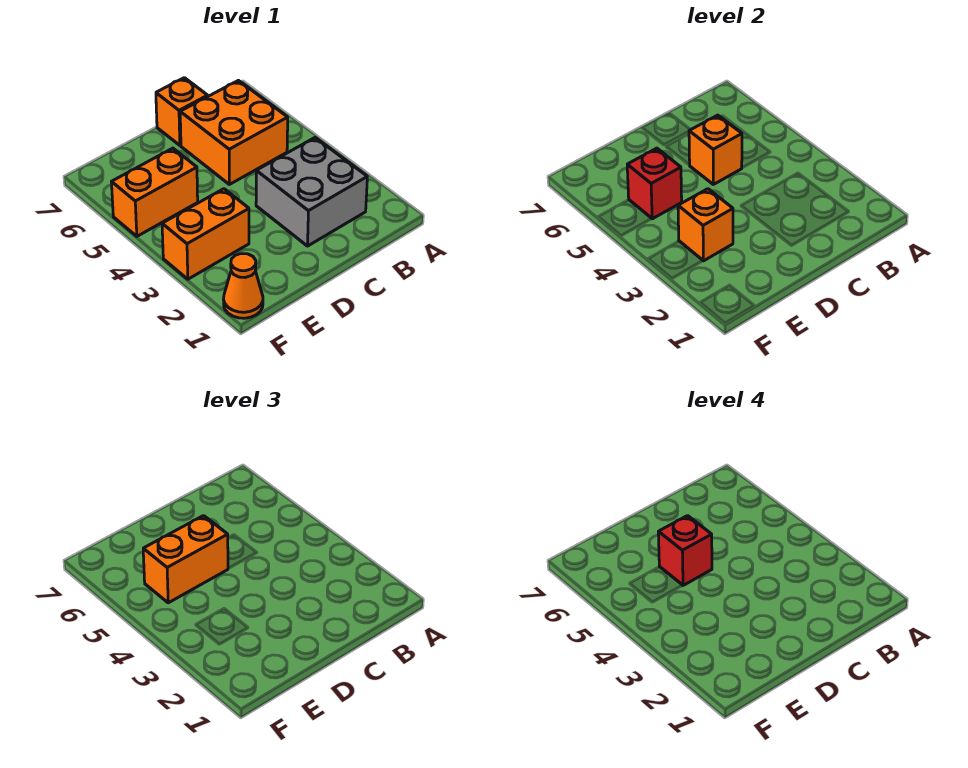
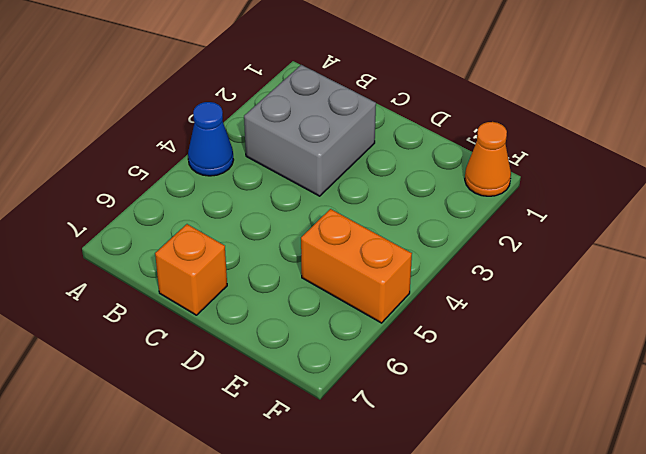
blue 1x1 cone [188,102,234,176] -> none
none -> orange 2x2 brick [180,80,288,184]
none -> orange 1x2 brick [162,189,249,279]

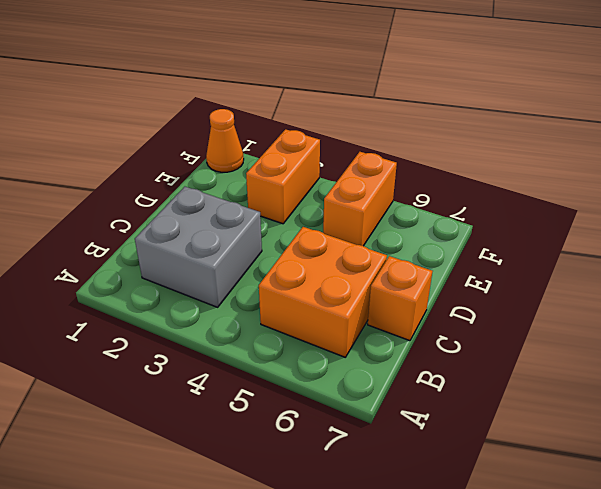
none -> orange 1x1 brick [689,115,742,184]
none -> orange 1x1 brick [678,189,733,261]

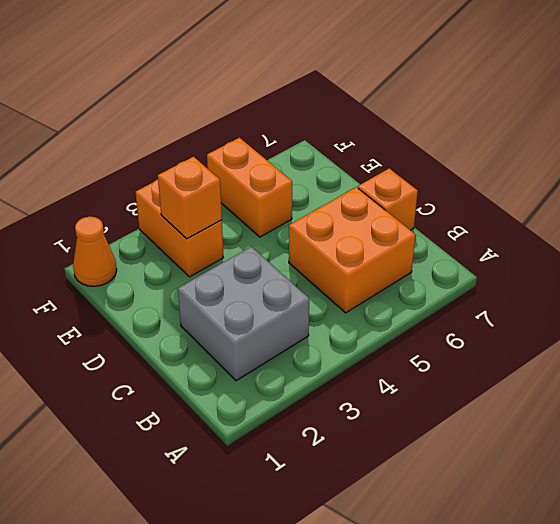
none -> orange 1x1 brick [689,115,742,184]
none -> red 1x1 brick [627,148,682,219]

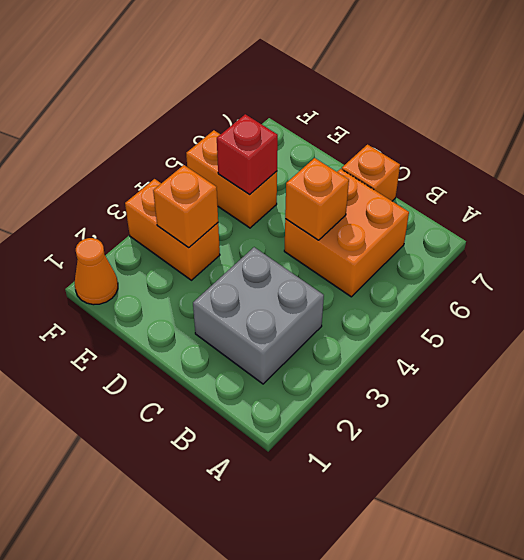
none -> orange 1x2 brick [143,516,228,603]
none -> red 1x1 brick [658,516,712,585]

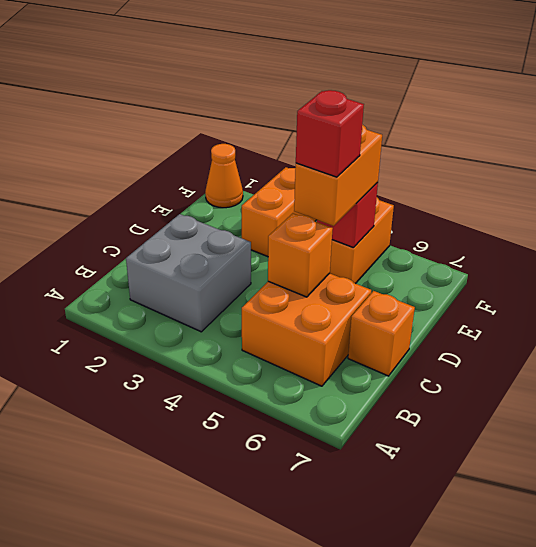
none -> orange 1x1 brick [678,189,733,261]

